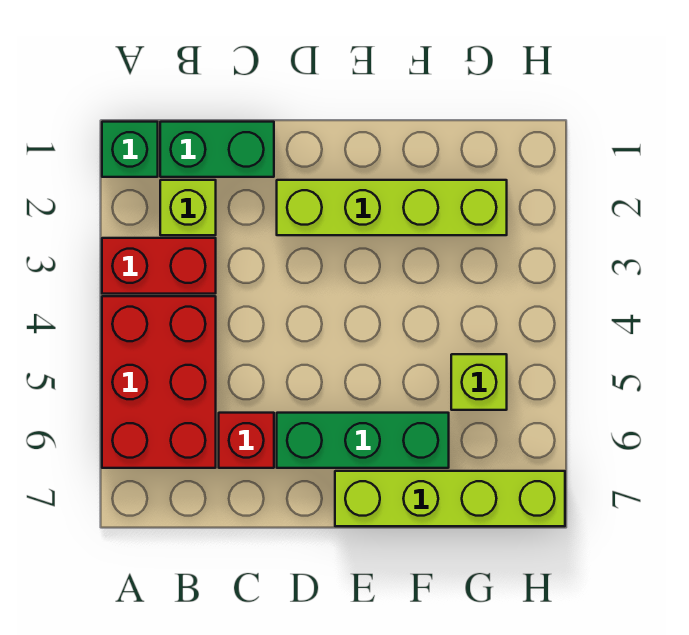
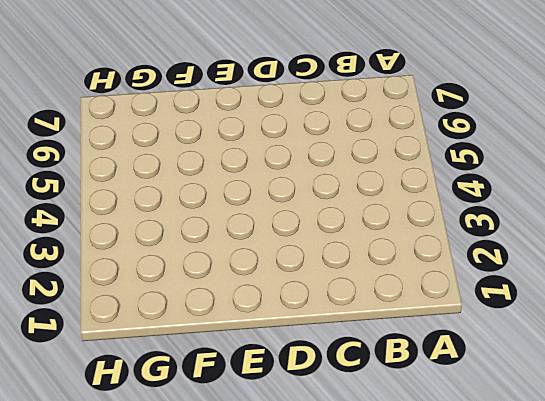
none -> green 1x1 brick [102,122,158,177]
none -> red 1x2 brick [102,238,216,294]

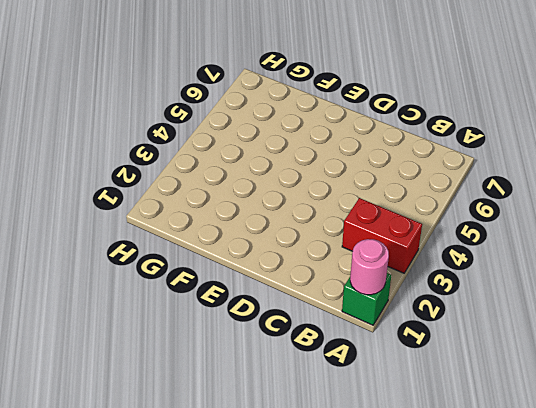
pink 1x1 round brick [350,239,389,295] -> none
none -> red 2x3 brick [102,296,216,468]
none -> green 1x2 brick [160,122,274,177]

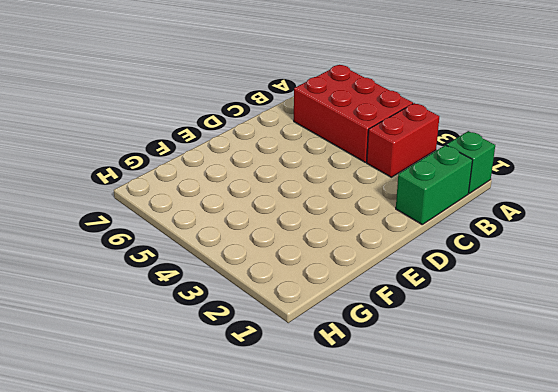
none -> lime 1x1 brick [160,180,216,235]
none -> red 1x1 brick [219,413,274,468]

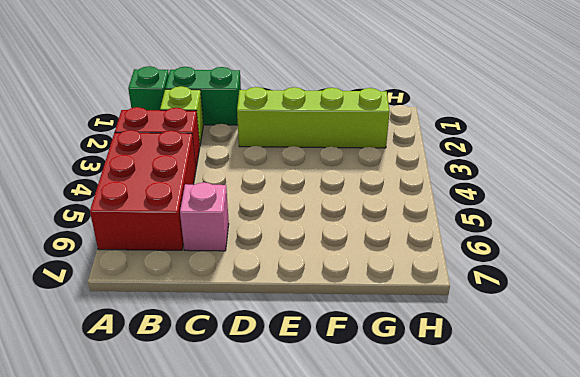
pink 1x1 brick [180,182,229,251] -> red 1x1 brick [219,413,274,468]
none -> green 1x3 brick [277,413,449,468]
none -> lime 1x4 brick [335,471,565,526]

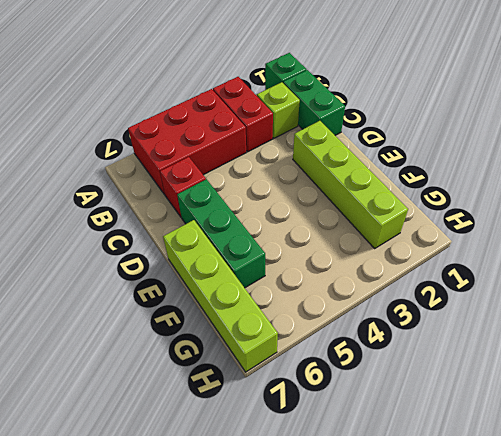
none -> lime 1x1 brick [451,354,507,410]

